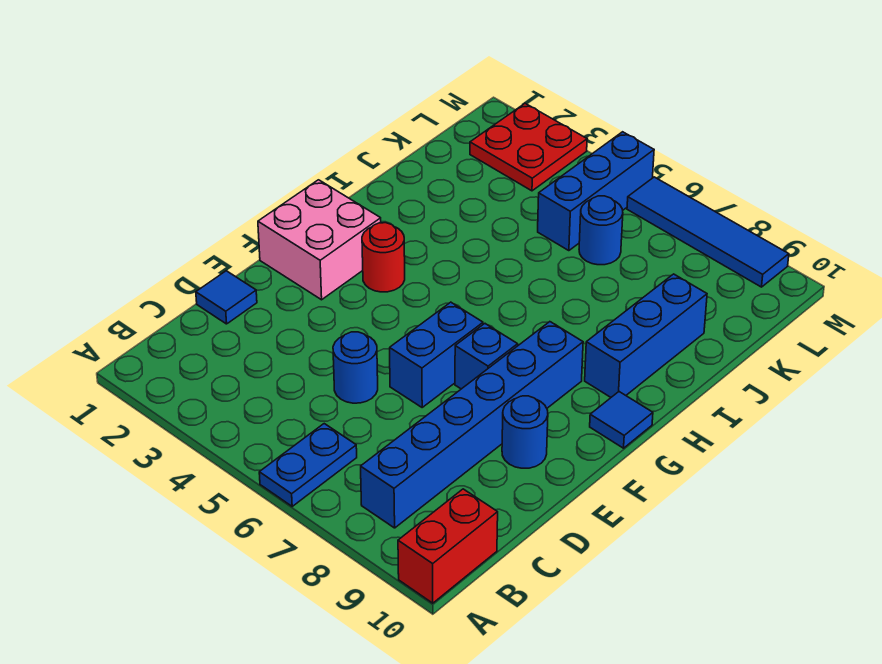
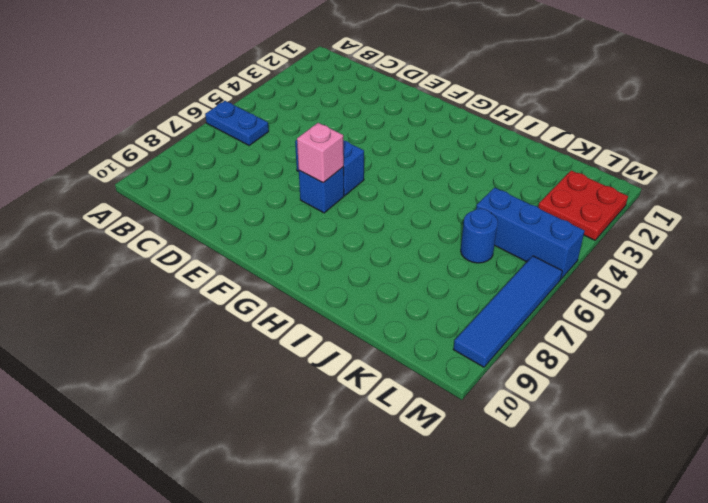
pink 1x1 brick [297,123,344,183] -> none
none -> red 1x2 brick [398,489,498,603]
none -> blue 1x6 brick [361,322,583,528]
none -> blue 1x1 tile [196,271,257,324]

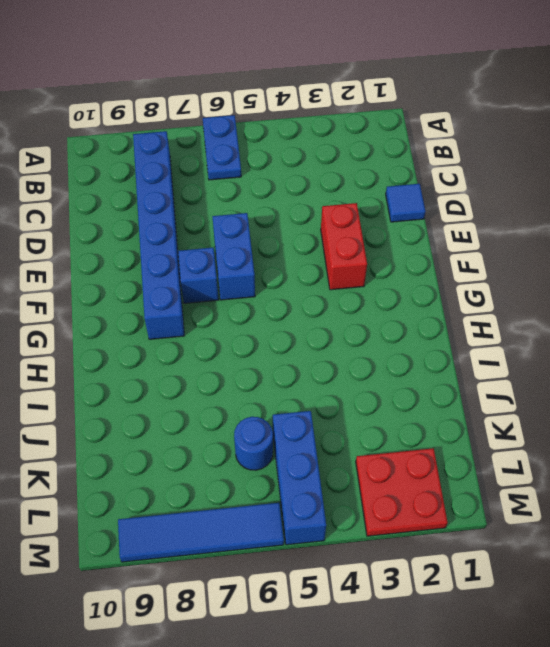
red 1x2 brick [321,203,367,290] -> red 1x2 brick moved to [398,489,498,603]
none -> blue 1x1 round brick [333,332,378,403]
none -> blue 1x1 round brick [502,396,548,468]
none -> pink 2x2 brick [258,180,381,300]

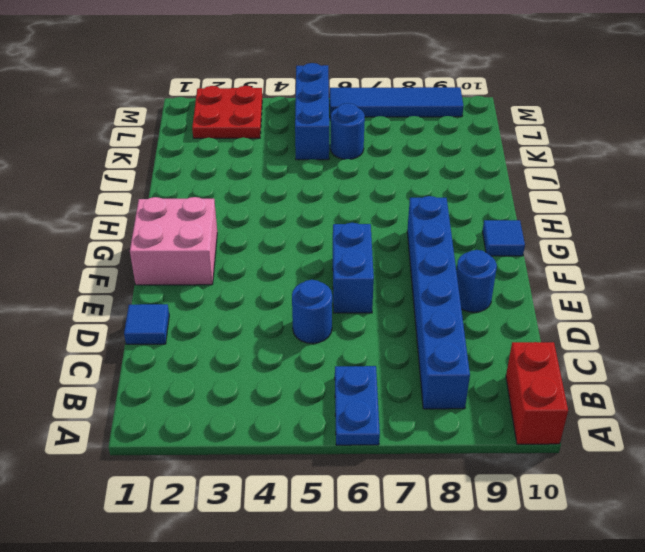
none -> blue 1x1 brick [455,324,518,389]
none -> red 1x1 round brick [362,223,405,292]
none -> blue 1x3 brick [585,274,707,397]

